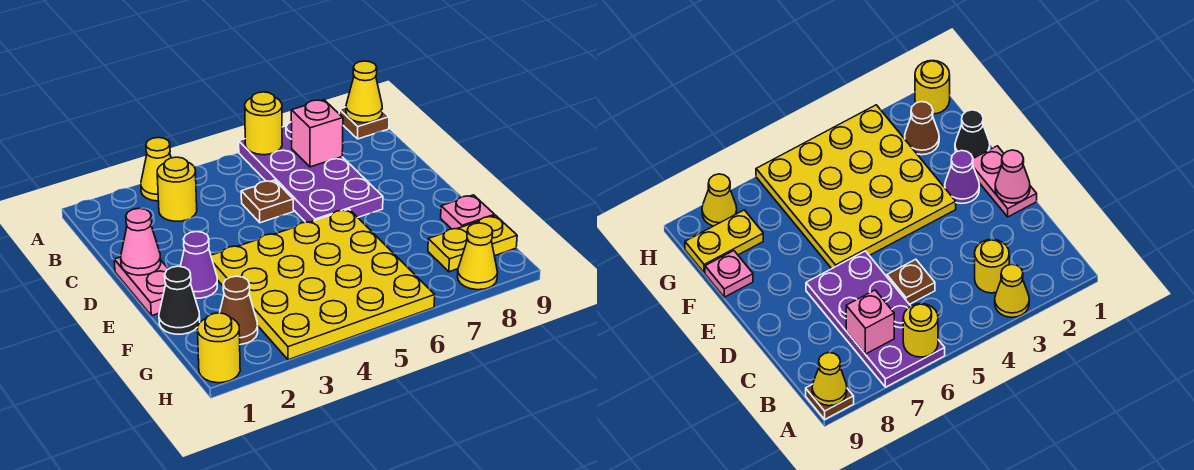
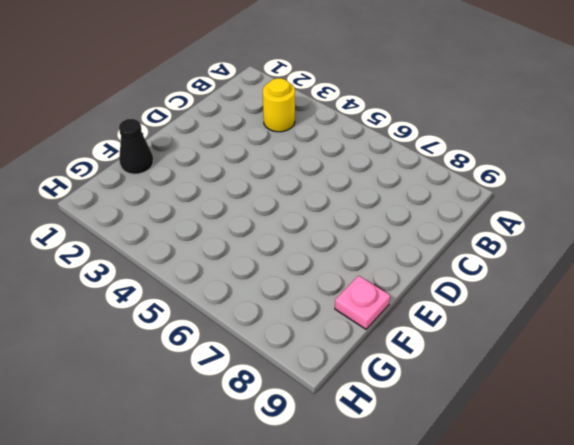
none -> yellow 1x1 cone [141,138,171,201]
none -> purple 2x4 plate [239,122,383,222]
none -> brown 1x1 plate [339,107,389,139]

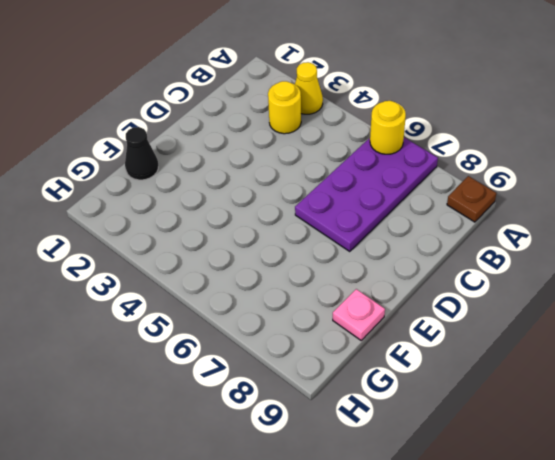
none -> brown 1x1 plate [241,180,293,223]
none -> pink 1x2 plate [114,257,168,316]
none -> purple 1x1 cone [180,232,217,298]

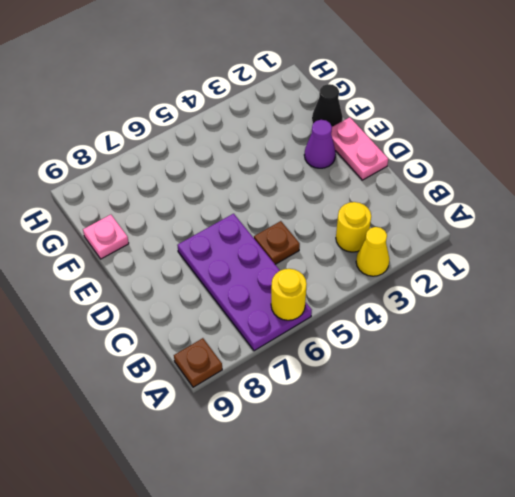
none -> yellow 4x4 plate [211,209,435,360]
none -> brown 1x1 cone [220,276,258,345]
none -> yellow 1x2 plate [428,215,517,272]

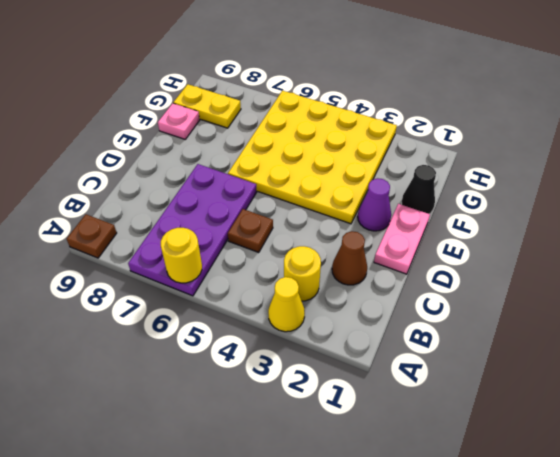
brown 1x1 cone [332,231,367,285] -> brown 1x1 cone moved to [220,276,258,345]
none -> yellow 1x1 round brick [198,313,240,383]
none -> yellow 1x1 cone [458,223,498,290]
none -> yellow 1x1 cone [346,61,382,123]

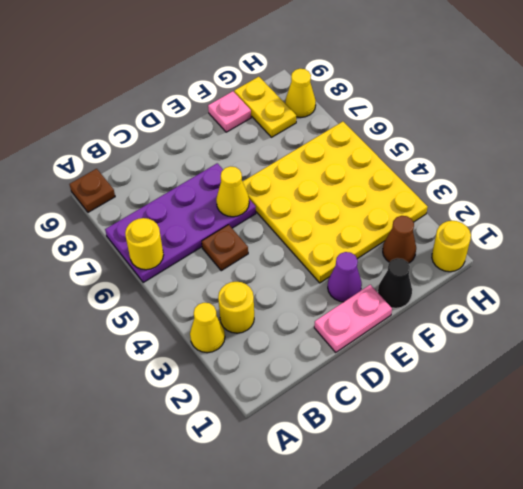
yellow 1x1 cone [216,166,249,217] -> yellow 1x1 cone moved to [346,61,382,123]
none -> pink 1x1 brick [291,100,343,167]
none -> pink 1x1 cone [121,208,161,275]

